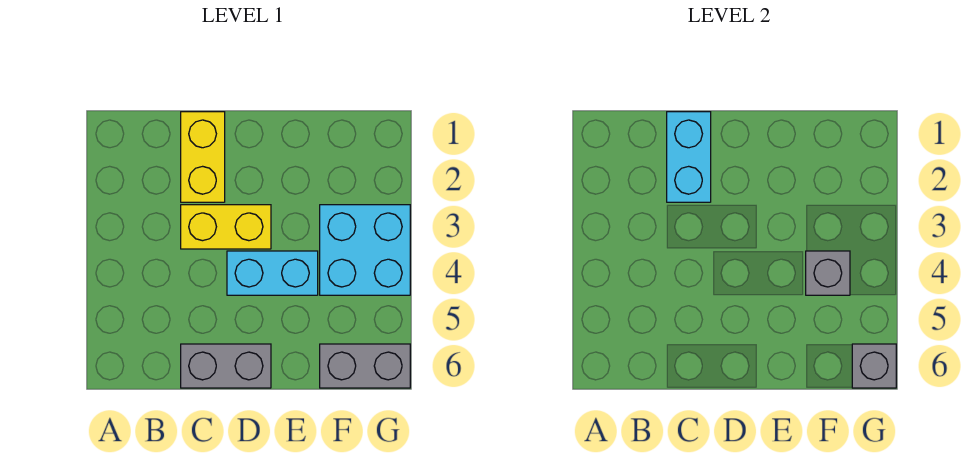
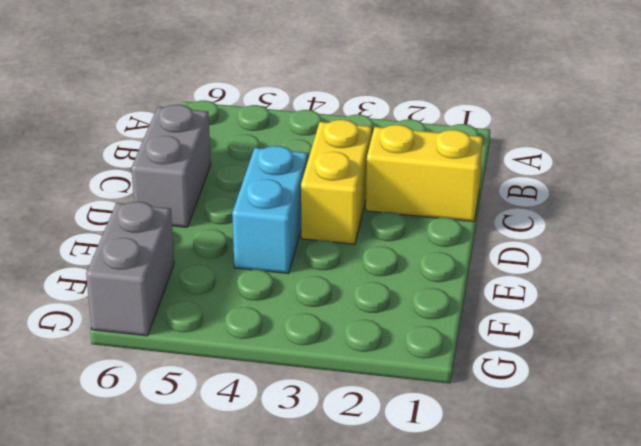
none -> cyan 2x2 brick [320,205,410,295]
none -> cyan 1x2 brick [667,112,711,202]

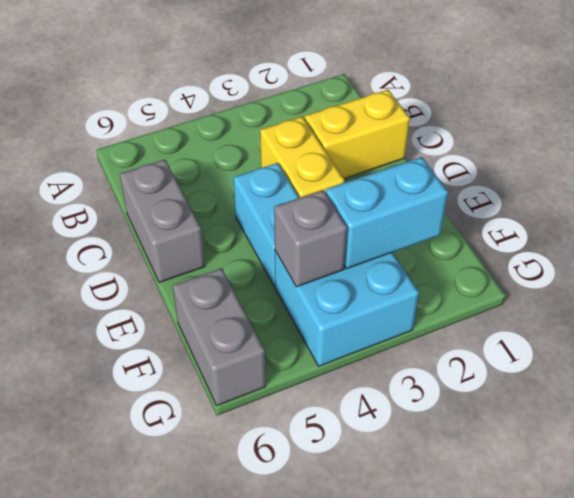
cyan 1x2 brick [326,157,448,269] -> cyan 1x2 brick moved to [667,112,711,202]
none -> grey 1x1 brick [852,344,896,388]

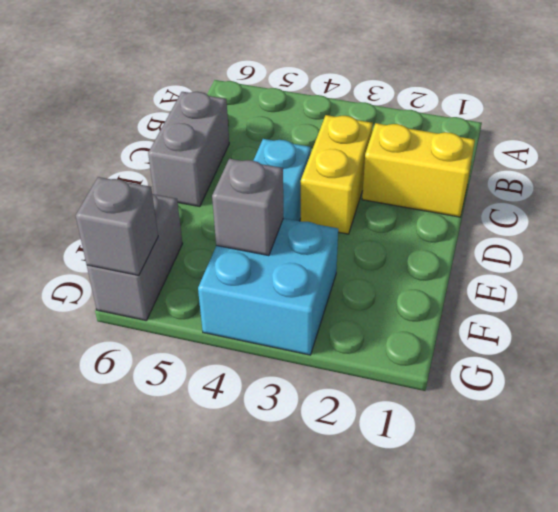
none -> cyan 1x2 brick [667,112,711,202]

